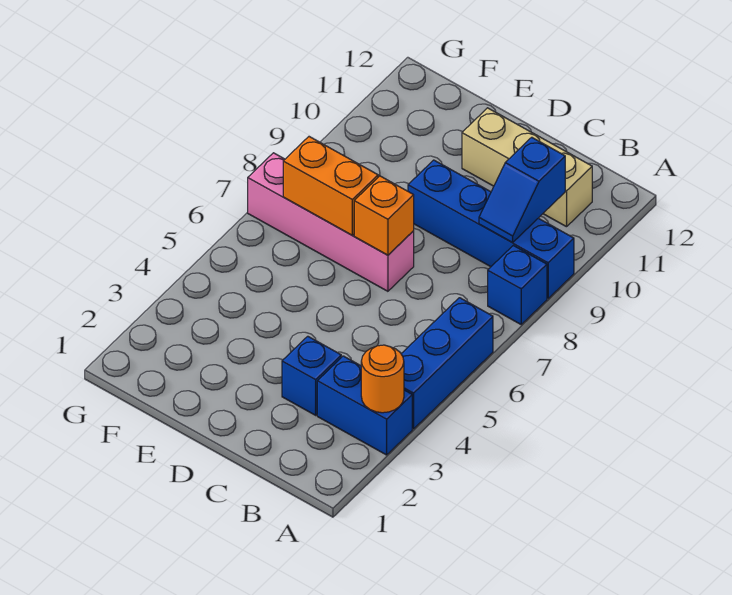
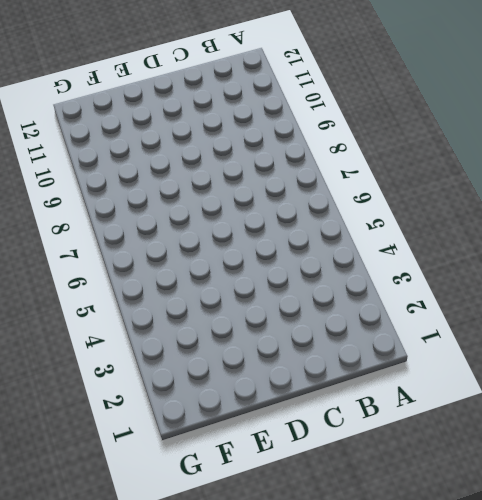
none -> blue 1x2 brick [317,356,412,455]
none -> blue 1x3 brick [401,298,493,429]

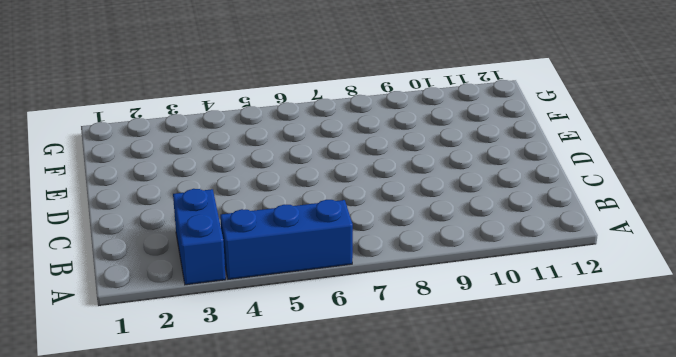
none -> blue 1x1 brick [488,245,547,324]
none -> blue 1x4 brick [408,160,574,298]

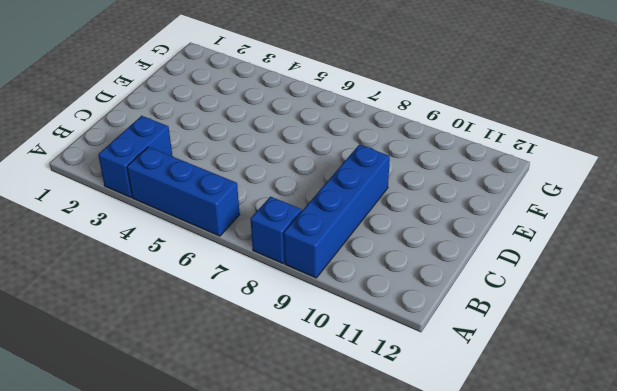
none -> tan 1x3 brick [462,108,592,227]
none -> blue 1x1 brick [282,336,341,415]

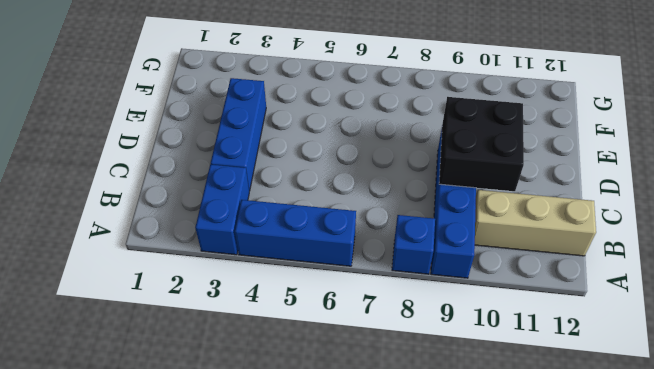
tan 1x3 brick [475,190,596,256] -> tan 1x3 brick turned to [462,108,592,227]
blue 1x3 brick [211,78,266,191] -> blue 1x1 brick [282,336,341,415]
black 2x2 brick [439,97,524,191] -> none
none -> pink 1x4 brick [248,153,414,291]
none -> orange 1x1 round brick [361,345,404,413]

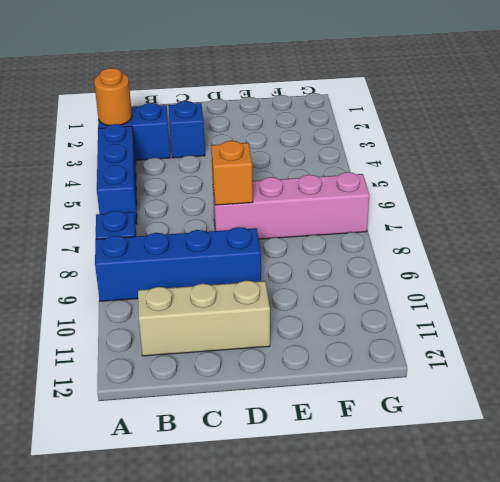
none -> blue 1x2 slope [479,137,565,243]
none -> orange 1x2 brick [283,137,378,235]

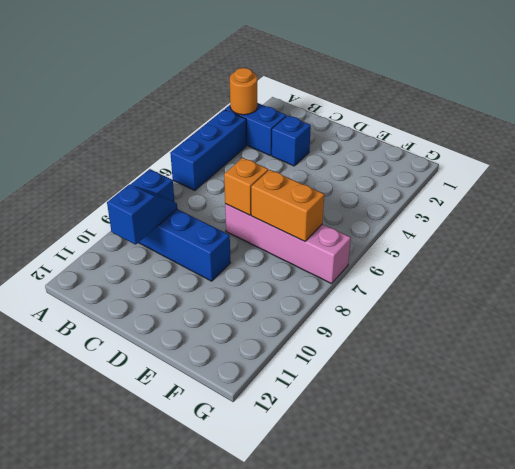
none -> tan 1x3 brick [462,108,592,227]

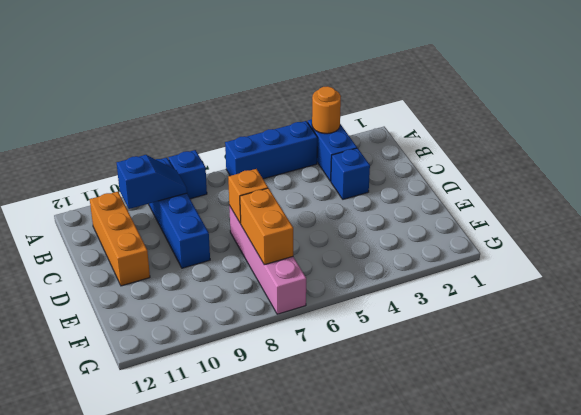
orange 1x3 brick [90,192,150,286] -> tan 1x3 brick [462,108,592,227]

